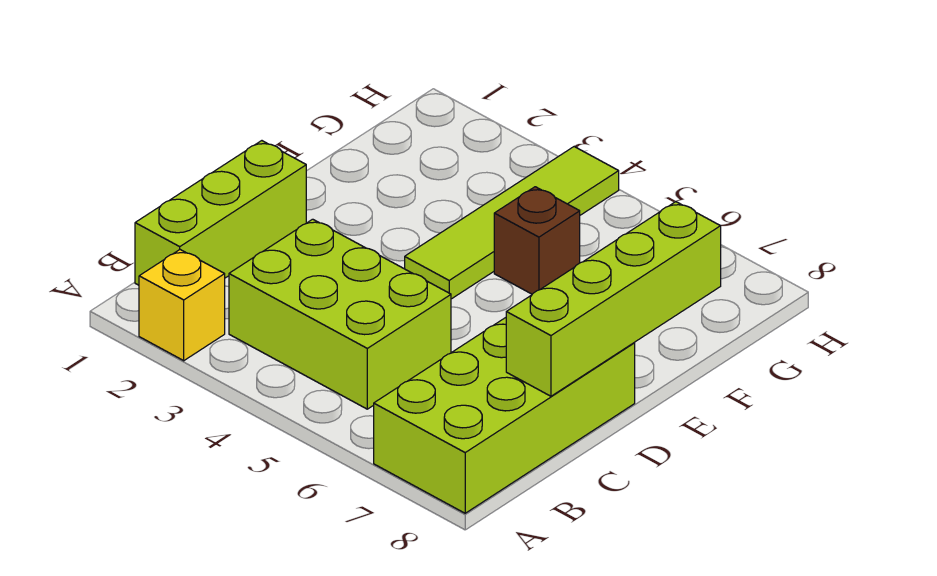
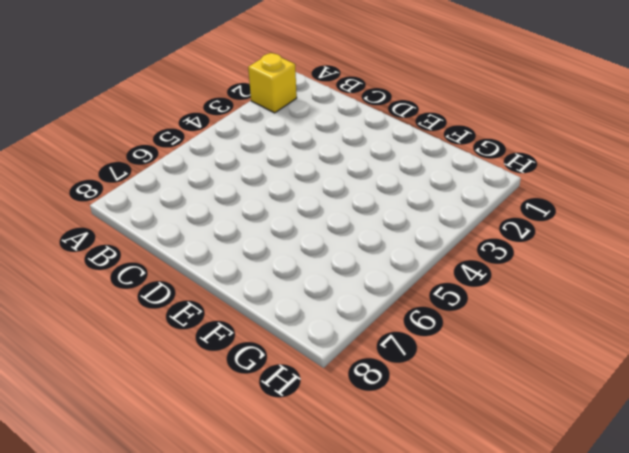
none -> lime 2x4 brick [374,318,635,513]
none -> lime 1x3 brick [135,141,306,285]

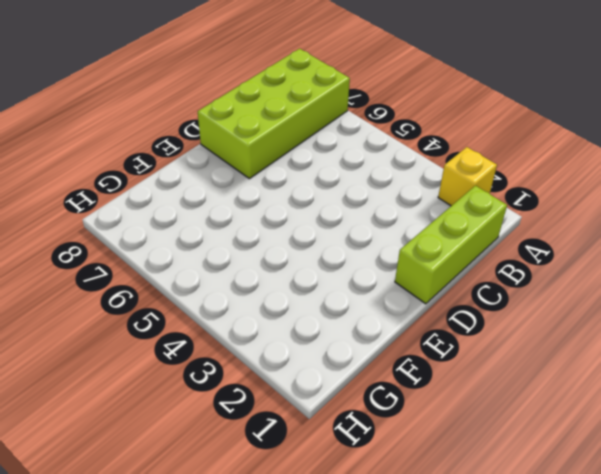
none -> lime 2x3 brick [229,219,451,409]
none -> lime 1x4 tile [405,147,619,299]

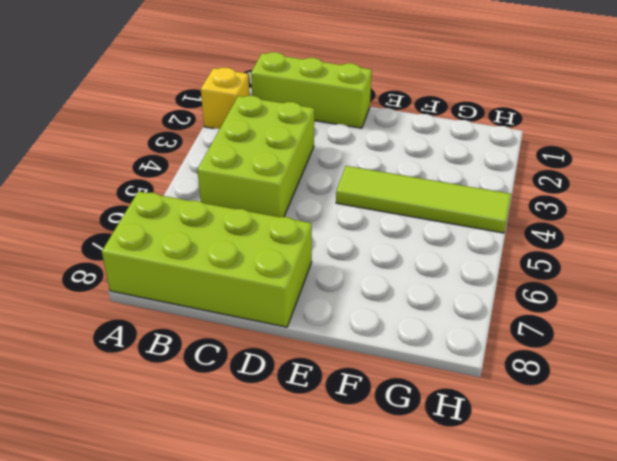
none -> brown 1x1 brick [494,187,580,294]
none -> lime 1x4 brick [506,202,721,396]

